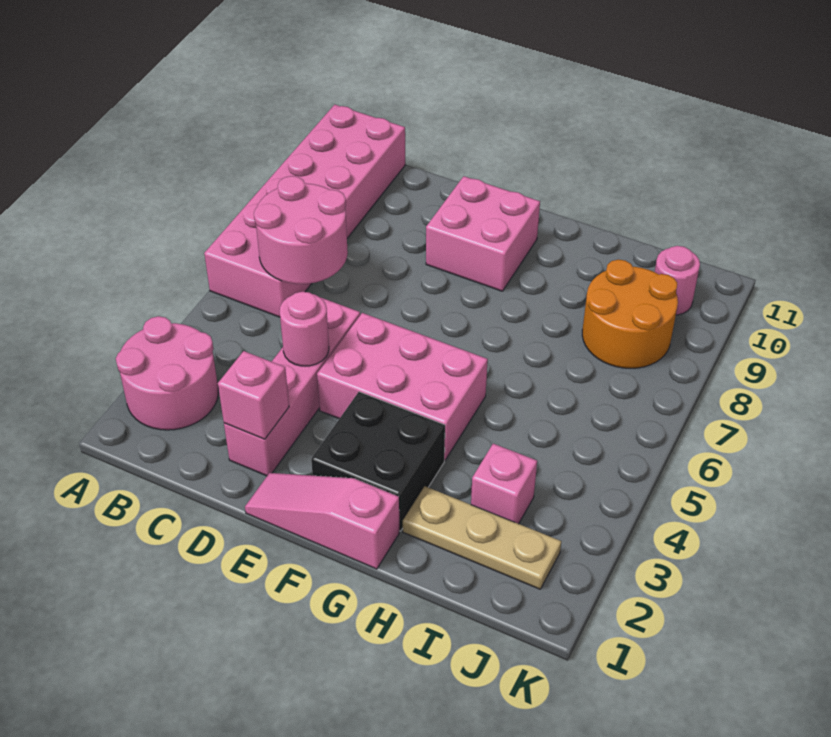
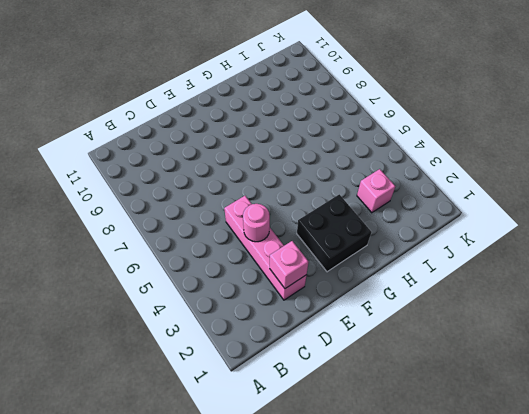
none -> pink 2x2 round brick [116,316,218,430]
none -> pink 2x6 brick [204,105,405,317]
none -> pink 1x3 slope [245,473,399,569]

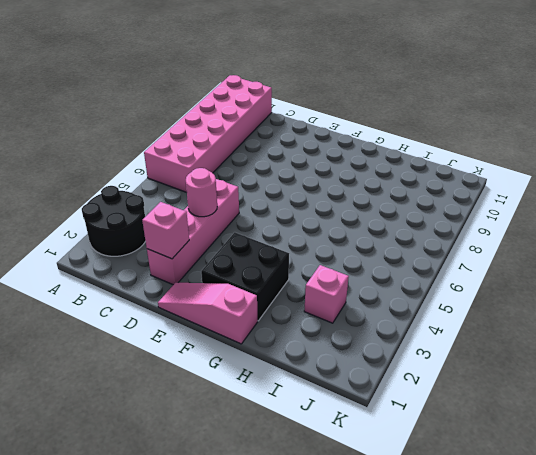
black 2x2 round brick [82,186,146,256] -> pink 2x2 round brick [116,316,218,430]
none -> pink 2x3 brick [317,313,488,460]
none -> pink 2x2 brick [426,176,540,291]
none -> tan 1x3 plate [403,486,561,589]

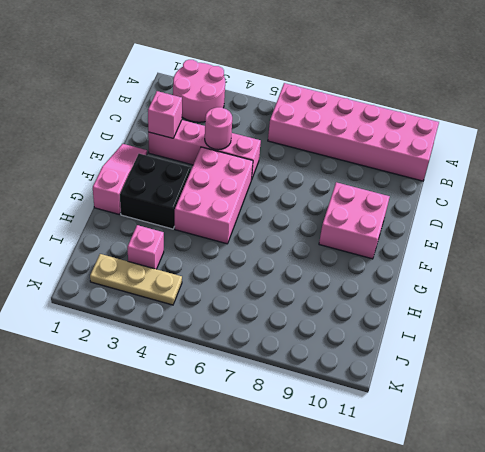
tan 1x3 plate [90,254,182,305] -> tan 1x3 plate turned to [403,486,561,589]
none -> orange 2x2 round brick [582,260,678,368]
none -> pink 1x1 round brick [655,246,700,315]
none -> pink 2x2 round brick [254,176,348,284]

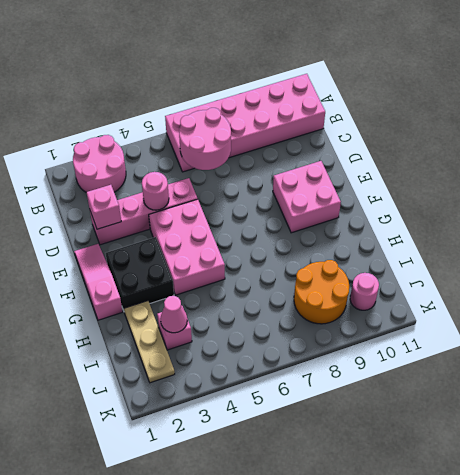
pink 1x1 cone [160,296,187,333] -> none

